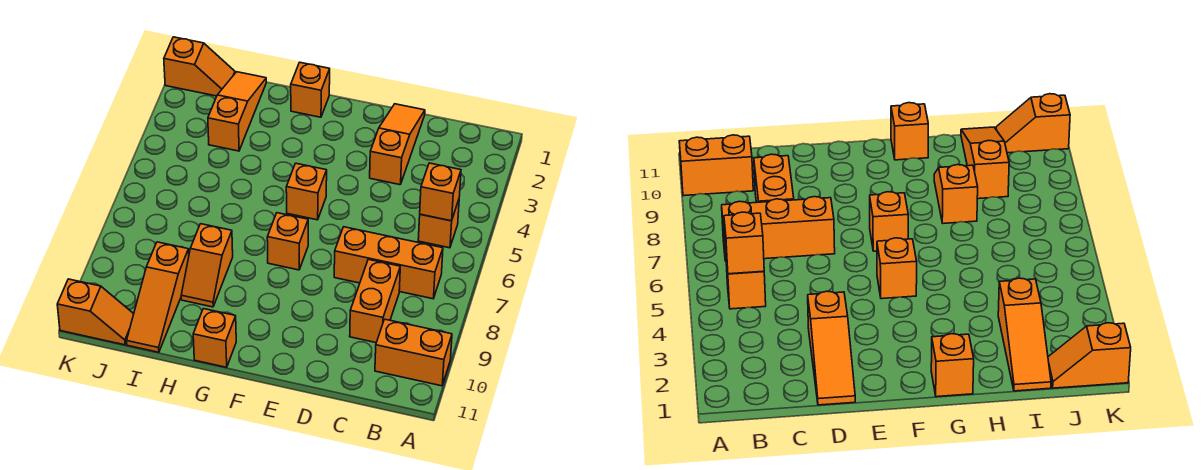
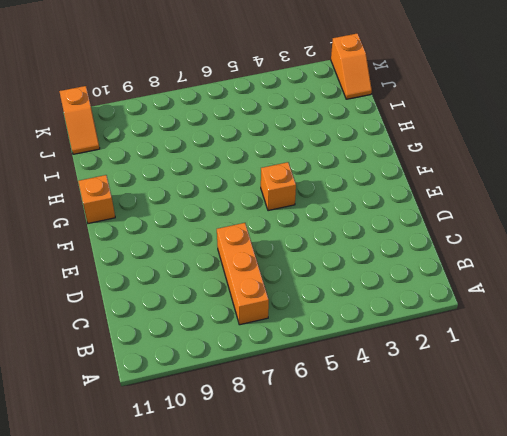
none -> orange 1x2 brick [375,319,452,386]
none -> orange 1x1 brick [418,200,459,248]
none -> orange 1x2 brick [350,259,400,343]

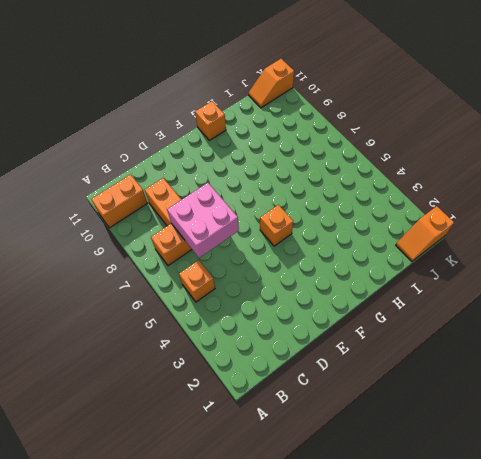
pink 2x2 brick [167,183,239,258] -> none
none -> orange 1x3 slope [370,104,425,185]
none -> orange 1x1 brick [267,213,308,270]
none -> orange 1x1 brick [291,62,330,117]

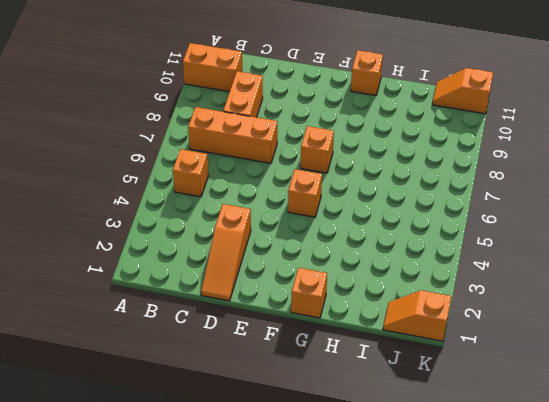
none -> orange 1x2 slope [181,224,233,307]
none -> orange 1x3 slope [208,72,266,151]
none -> orange 1x3 slope [127,242,189,352]

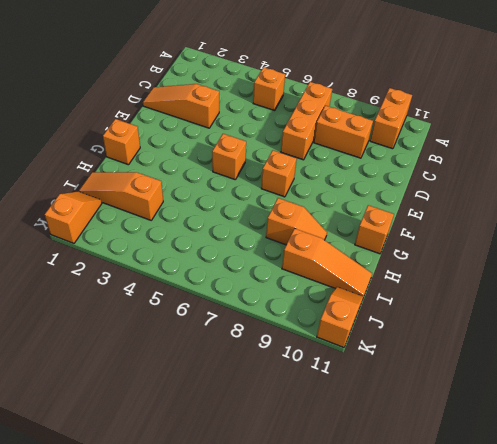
none -> orange 1x1 brick [420,163,461,221]

